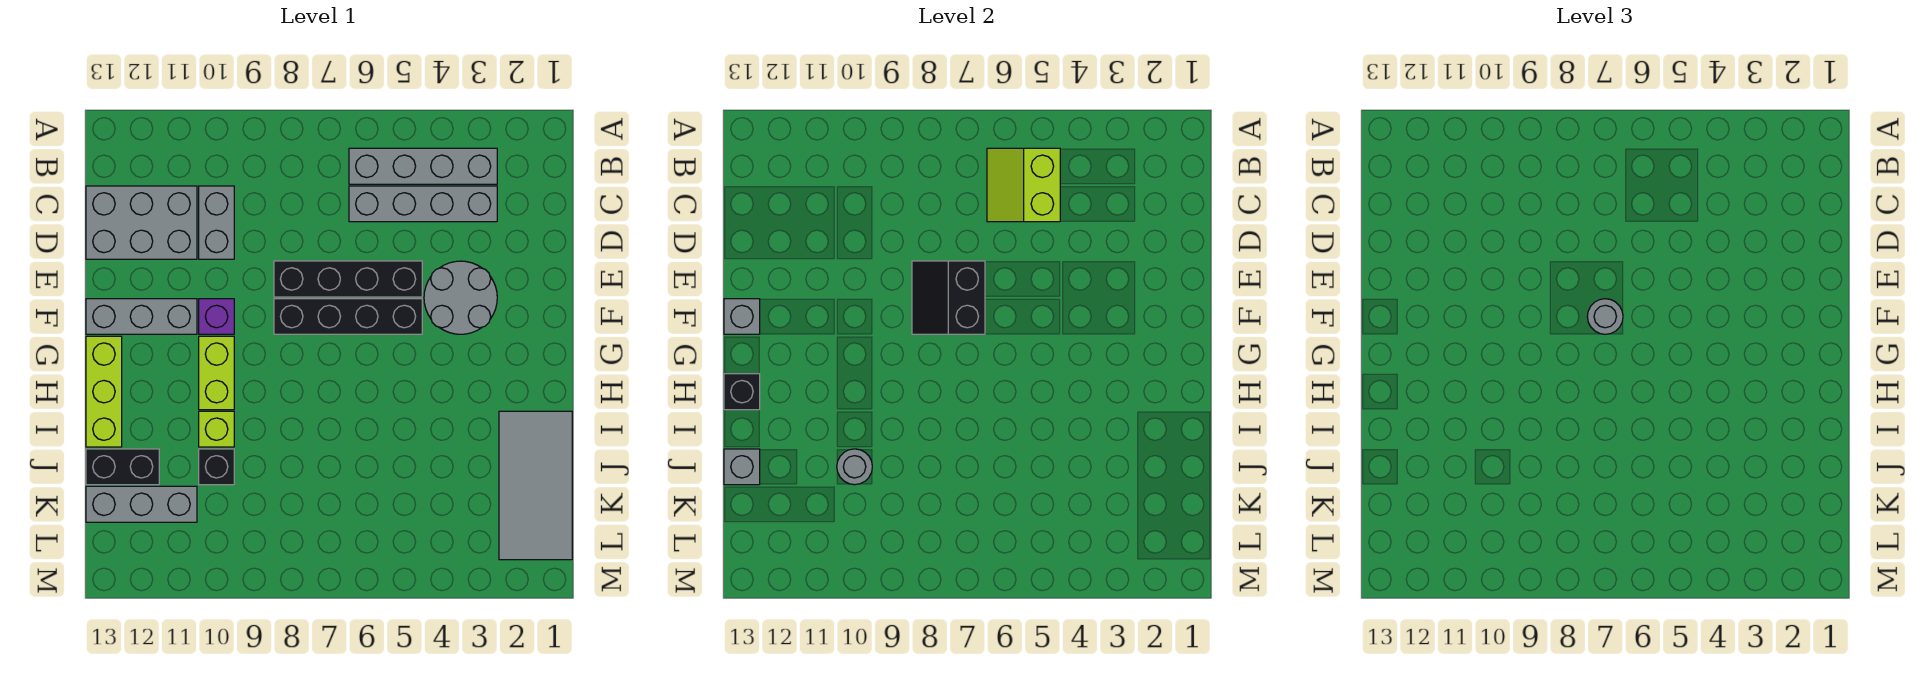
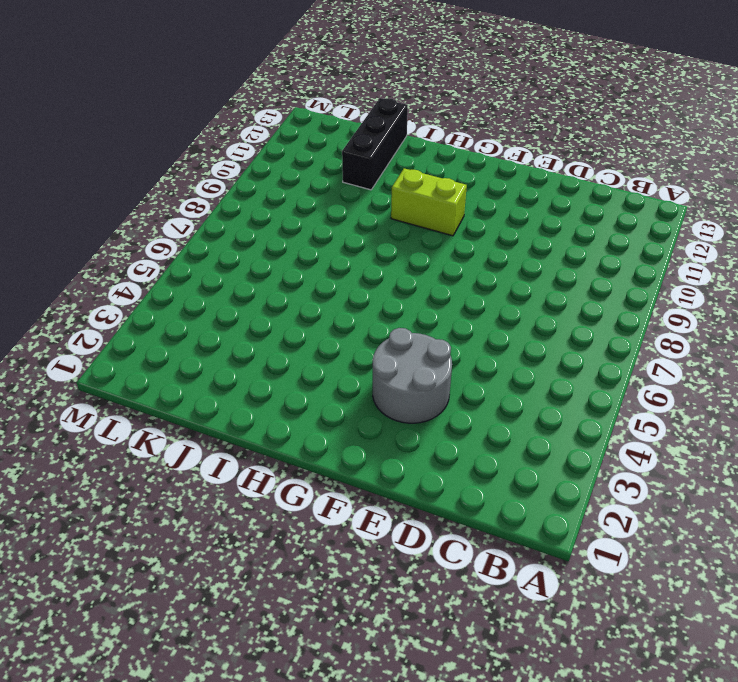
black 1x3 brick [342,98,408,190] -> black 1x2 brick [86,449,159,485]
none -> grey 1x4 brick [349,148,497,184]
none -> grey 1x4 brick [349,186,497,222]
none -> grey 1x2 brick [199,186,234,259]

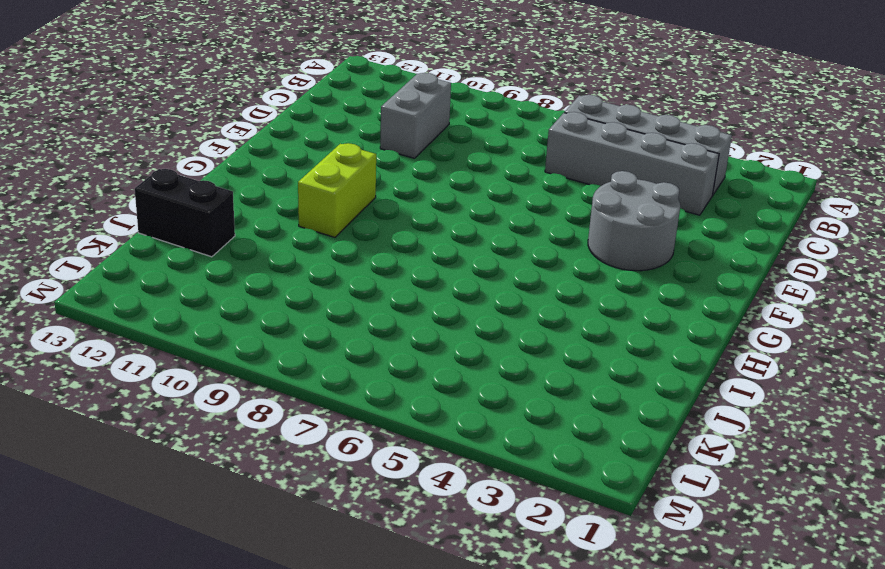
none -> grey 2x3 brick [86,186,197,259]
none -> black 1x4 brick [274,261,422,297]
none -> black 1x4 brick [274,299,422,334]

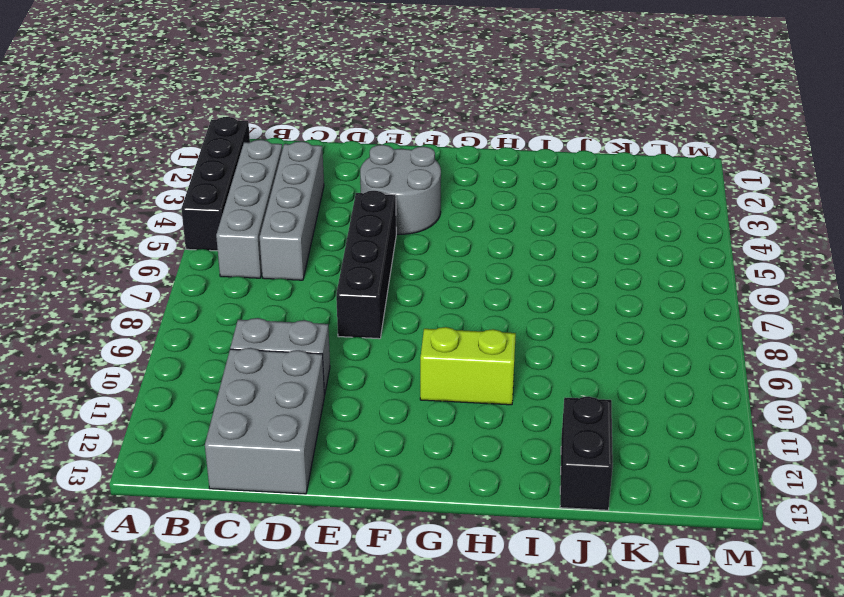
black 1x4 brick [181,117,250,251] -> black 1x4 brick moved to [274,299,422,334]
none -> purple 1x1 brick [199,299,234,334]
none -> grey 1x3 brick [86,299,197,334]
none -> lime 1x3 brick [86,336,122,447]

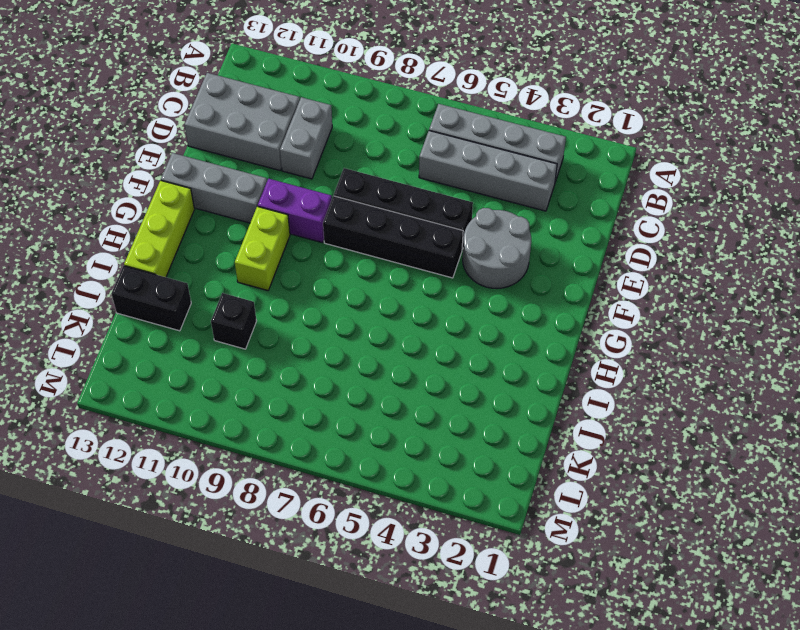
purple 1x2 brick [258,179,332,243] -> purple 1x1 brick [199,299,234,334]
none -> grey 2x4 tile [499,411,572,560]
none -> lime 1x1 brick [199,411,234,447]
none -> grey 1x3 brick [86,486,197,522]

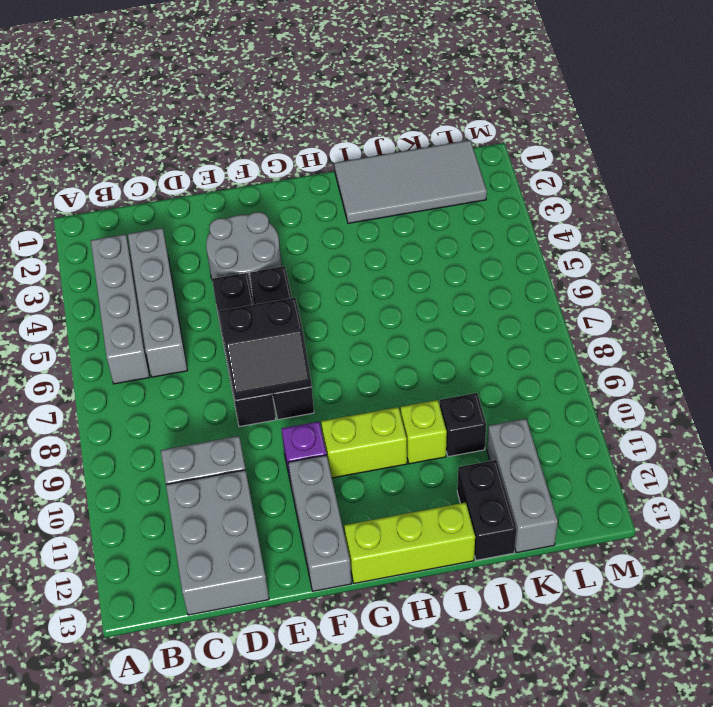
none -> lime 2x2 slope [987,148,1060,222]
none -> grey 1x1 brick [724,299,760,334]
none -> black 1x1 brick [724,374,760,410]

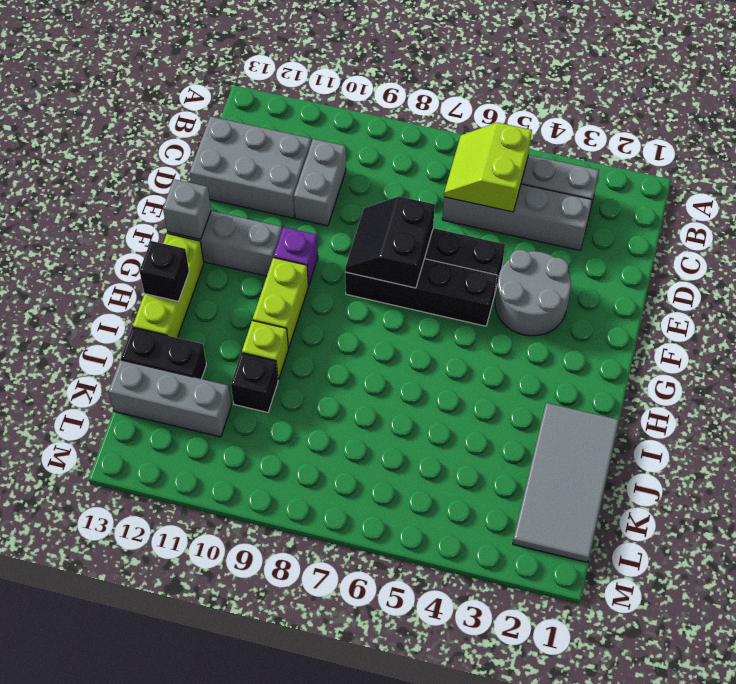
none -> grey 1x1 round brick [837,449,872,485]
none -> grey 1x1 brick [724,449,760,485]
none -> grey 1x1 round brick [1587,299,1623,334]

